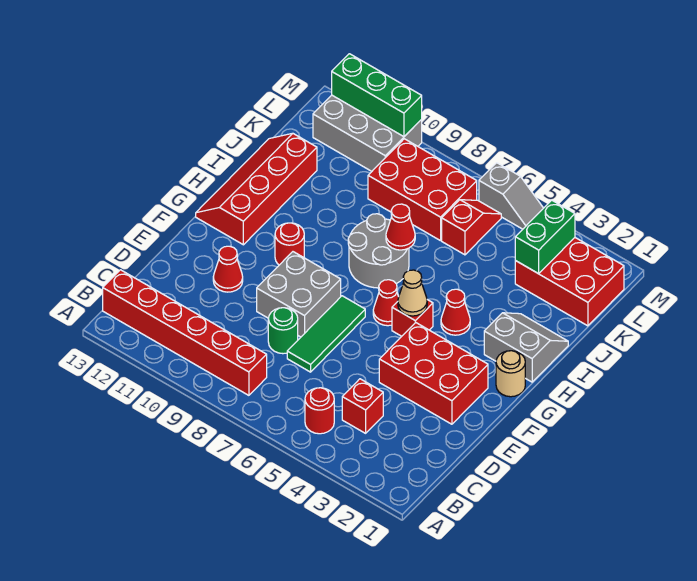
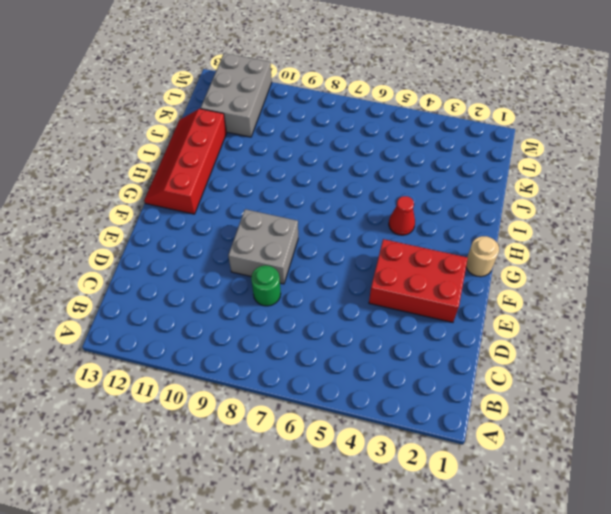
grey 2x3 brick [201,53,272,137] -> grey 2x3 brick turned to [313,95,422,171]
none -> red 1x1 round brick [305,388,334,434]
none -> red 1x6 brick [103,270,267,395]
none -> red 1x1 brick [342,379,383,433]

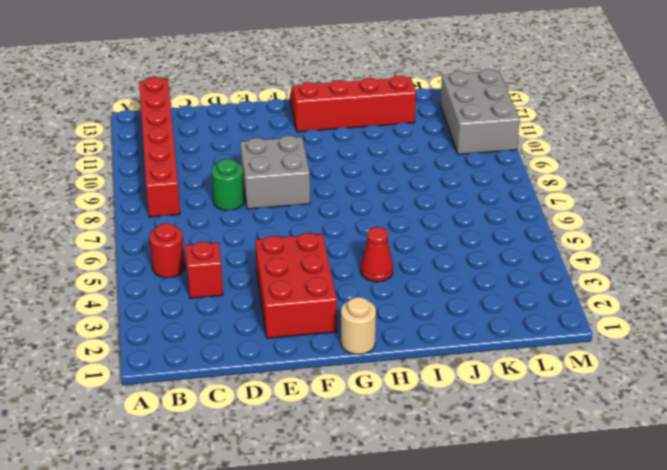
none -> green 1x3 tile [287,296,365,372]
none -> red 1x1 cone [213,246,243,292]
none -> red 1x1 brick [392,300,433,336]

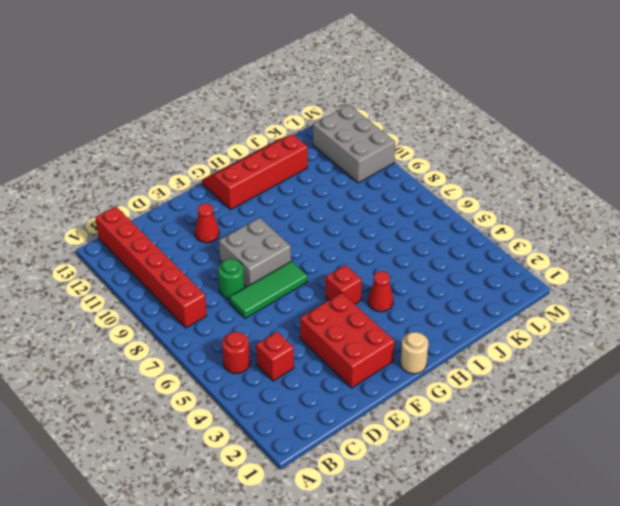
none -> red 1x1 cone [373,280,399,326]
none -> red 1x1 round brick [275,223,304,265]
none -> grey 2x2 slope [484,313,568,382]

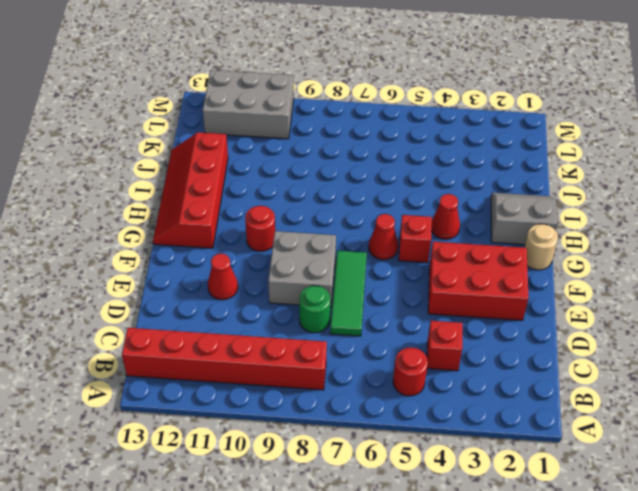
none -> grey 2x2 round brick [348,214,409,288]
none -> red 2x3 brick [515,238,624,326]
none -> red 1x2 slope [442,200,501,255]

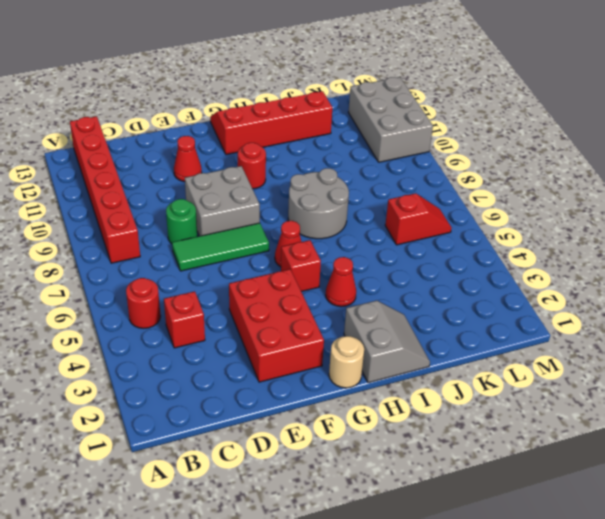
none -> red 2x3 brick [515,238,624,326]
none -> red 2x3 brick [368,139,477,241]
none -> grey 1x2 slope [479,163,543,229]

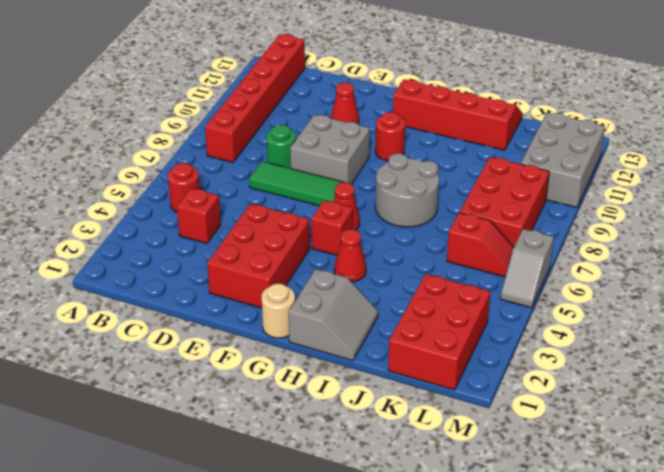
none -> tan 1x1 cone [398,270,427,316]
none -> red 1x1 cone [386,204,415,250]
none -> green 1x2 brick [515,200,575,274]

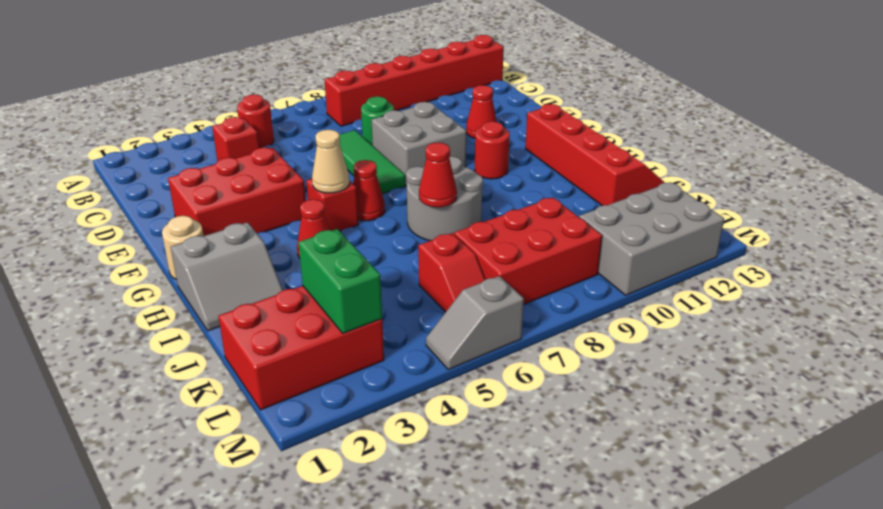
none -> green 1x3 brick [332,54,422,137]

